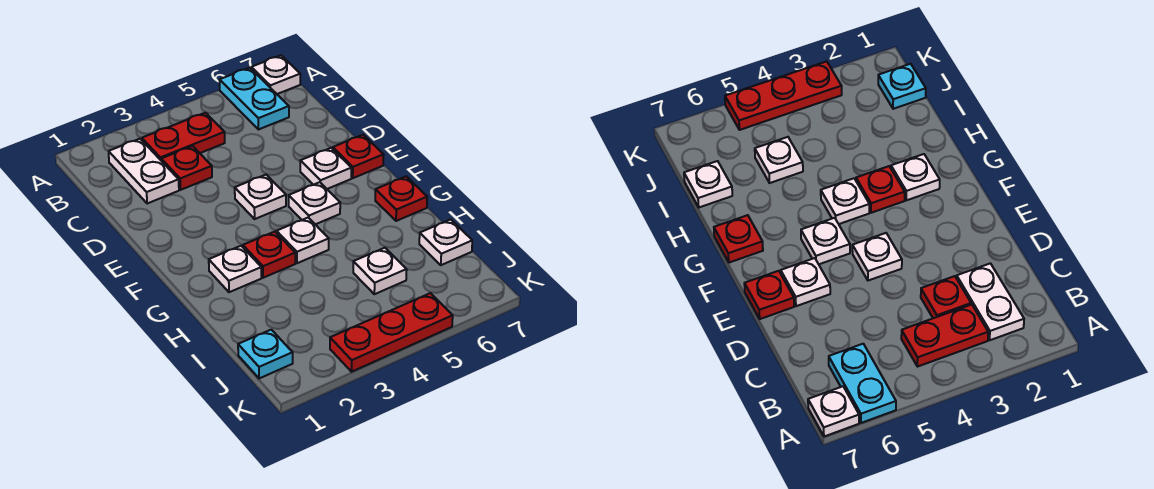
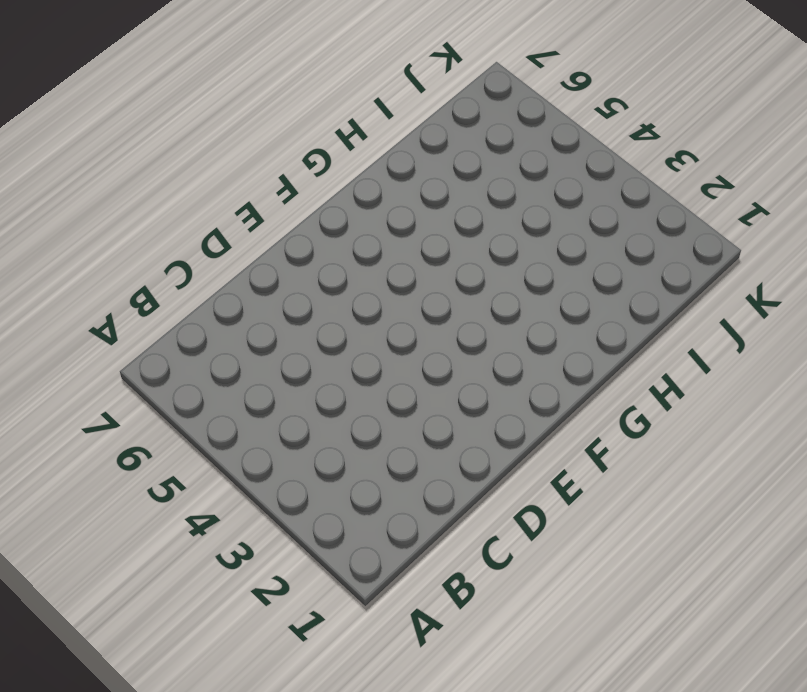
none -> cyan 1x2 plate [220,68,289,130]
none -> white 1x1 plate [251,55,300,94]
none -> white 1x2 plate [109,139,179,204]

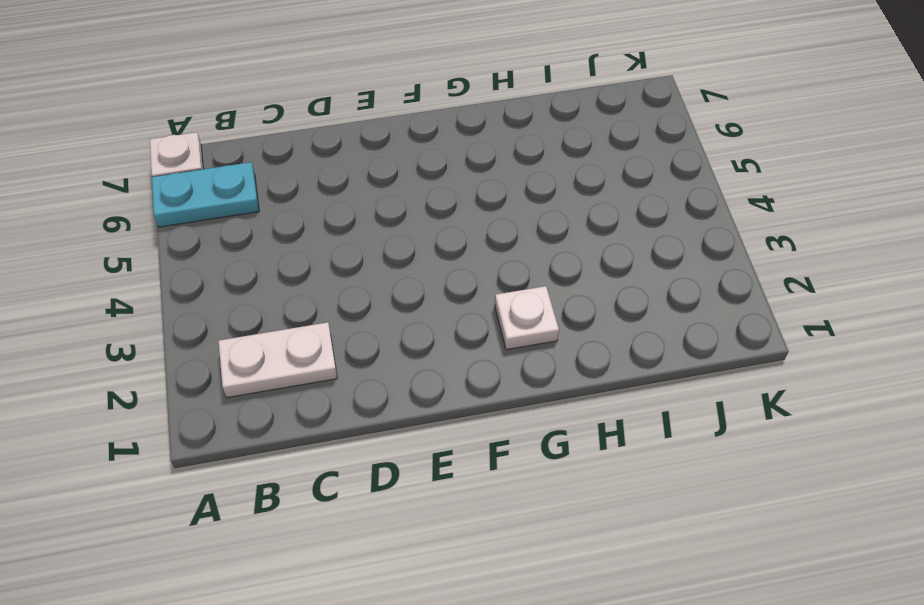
none -> red 1x2 plate [142,113,225,160]
none -> red 1x1 plate [161,146,212,190]
none -> white 1x1 plate [235,175,286,219]

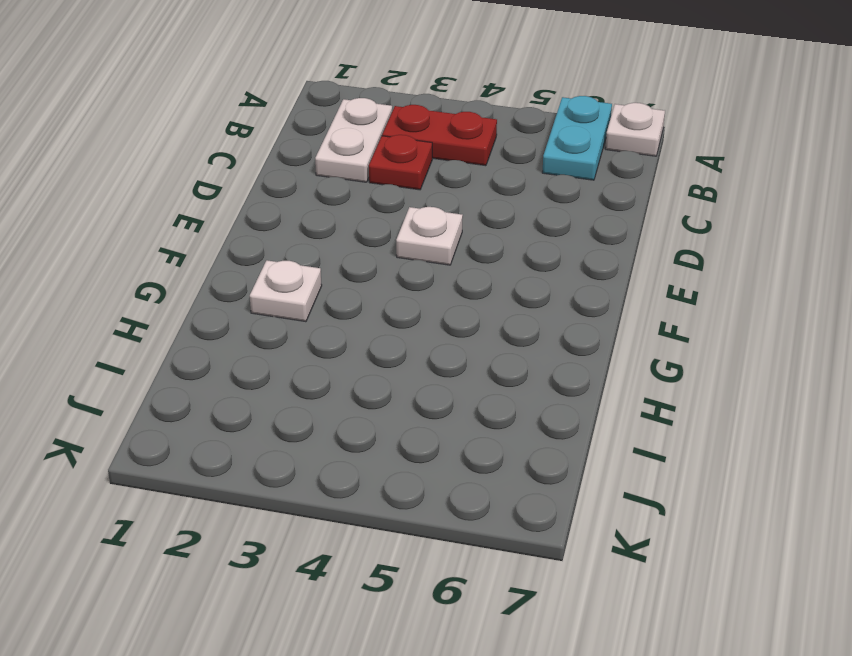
none -> white 1x1 plate [300,148,351,189]
none -> red 1x1 plate [333,135,384,178]
none -> white 1x1 plate [289,182,340,224]

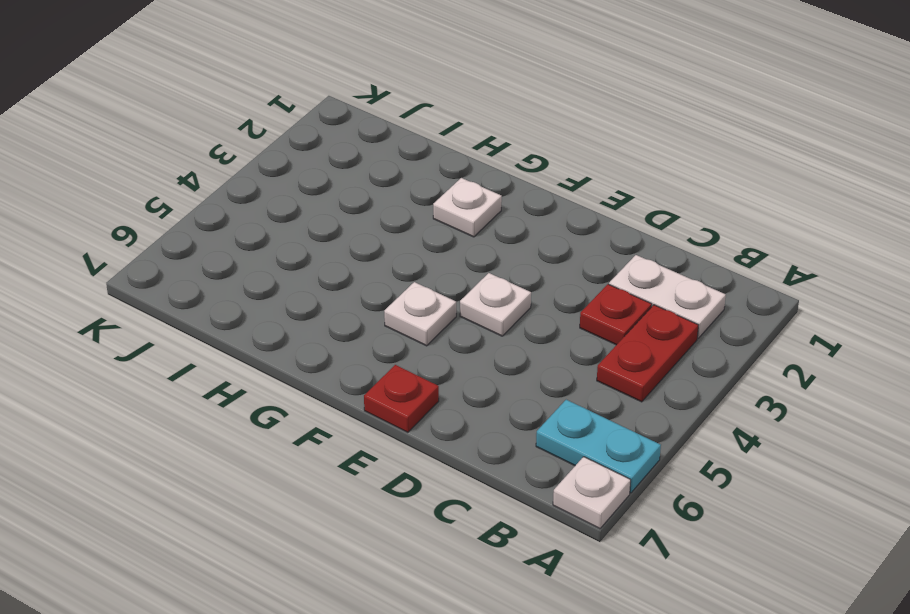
none -> white 1x1 plate [300,148,351,189]
none -> red 1x1 plate [243,232,295,278]
none -> white 1x1 plate [277,218,329,263]

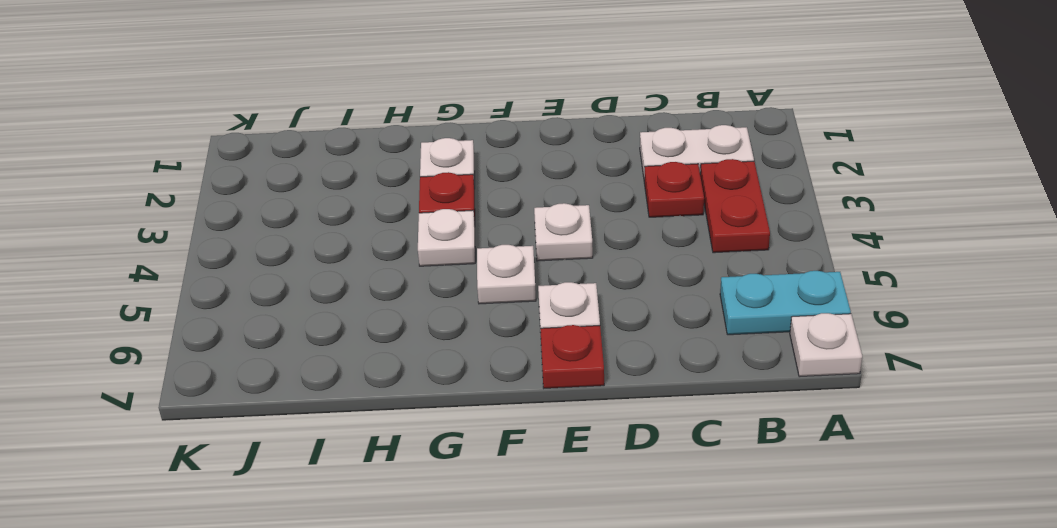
none -> red 1x1 plate [375,176,427,221]
none -> white 1x1 plate [353,248,407,294]
none -> white 1x1 plate [419,219,472,265]

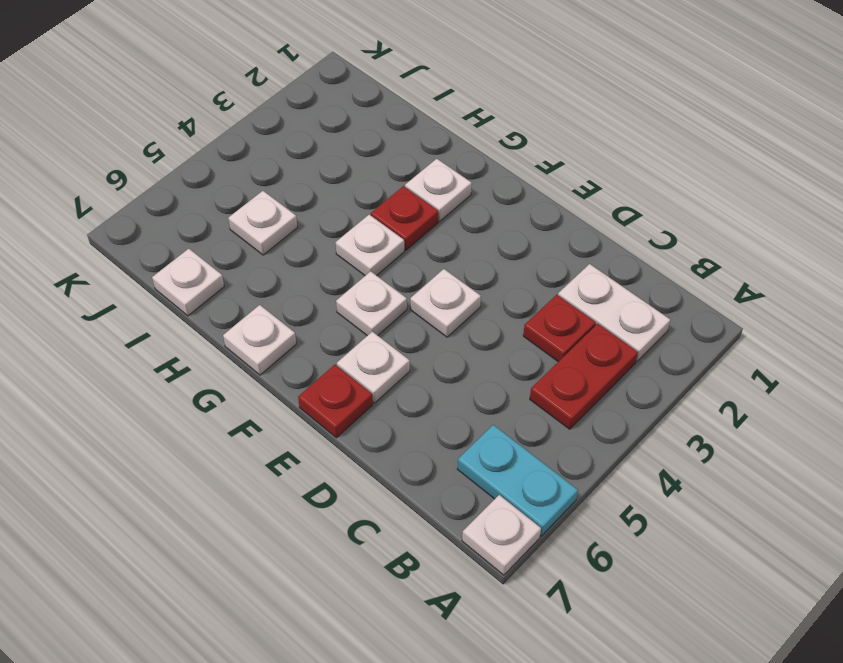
white 1x1 plate [223,305,296,375] -> red 1x1 plate [375,176,427,221]
none -> cyan 1x1 plate [238,330,293,379]
none -> red 1x3 plate [330,293,453,372]

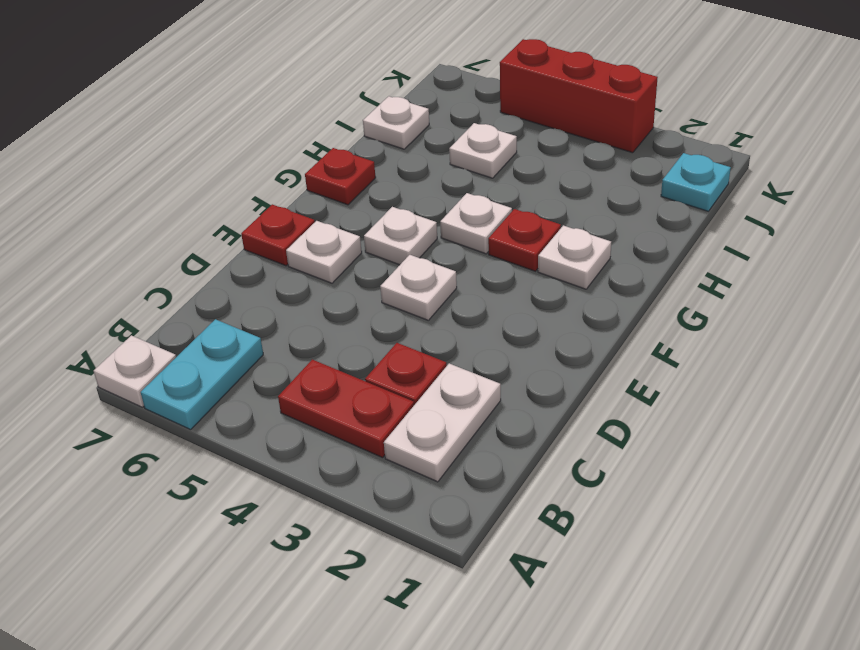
red 1x3 brick [500,39,658,153] -> red 1x3 plate [330,293,453,372]

